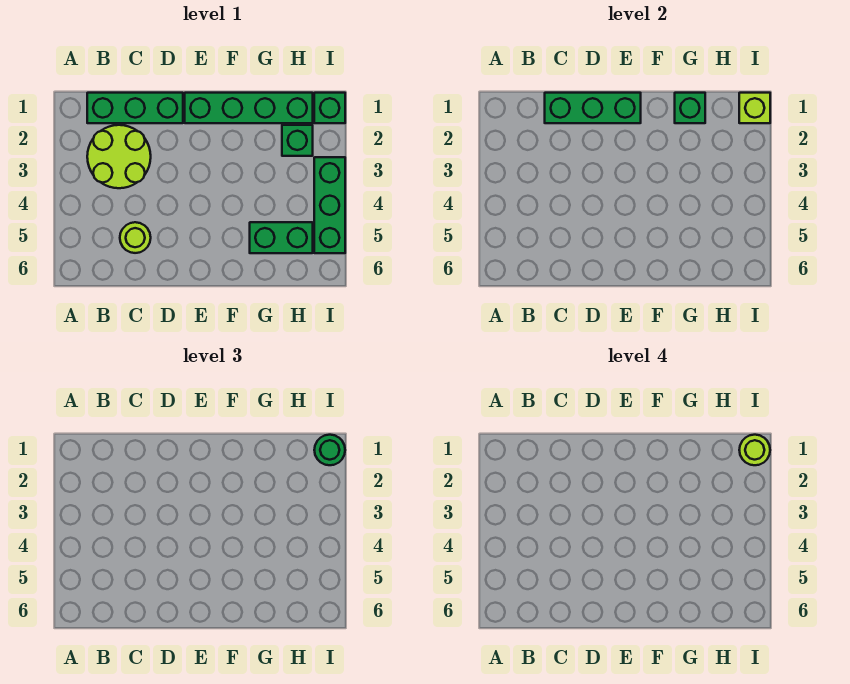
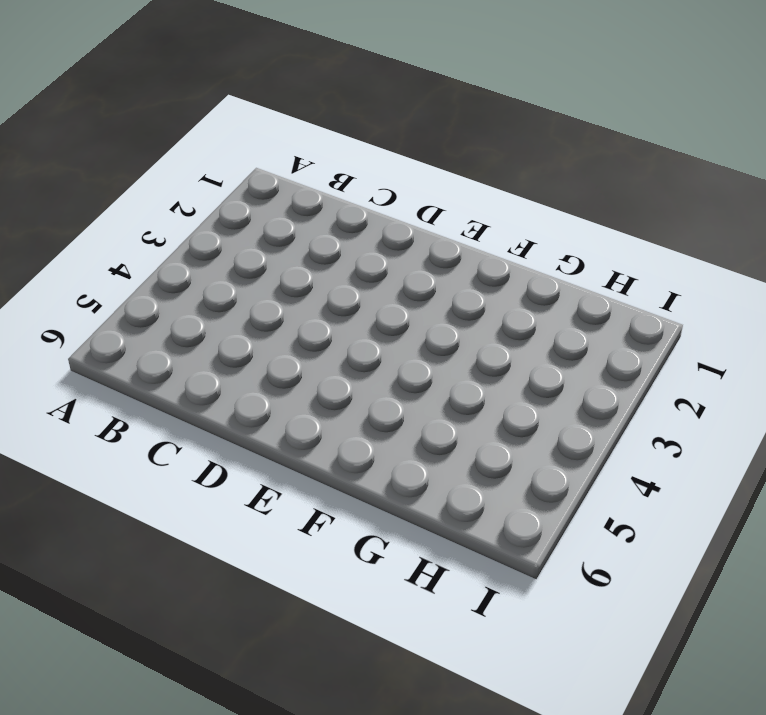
none -> green 1x3 brick [87,93,183,123]
none -> lime 2x2 round brick [87,125,151,188]
none -> lime 1x1 round brick [120,222,151,253]

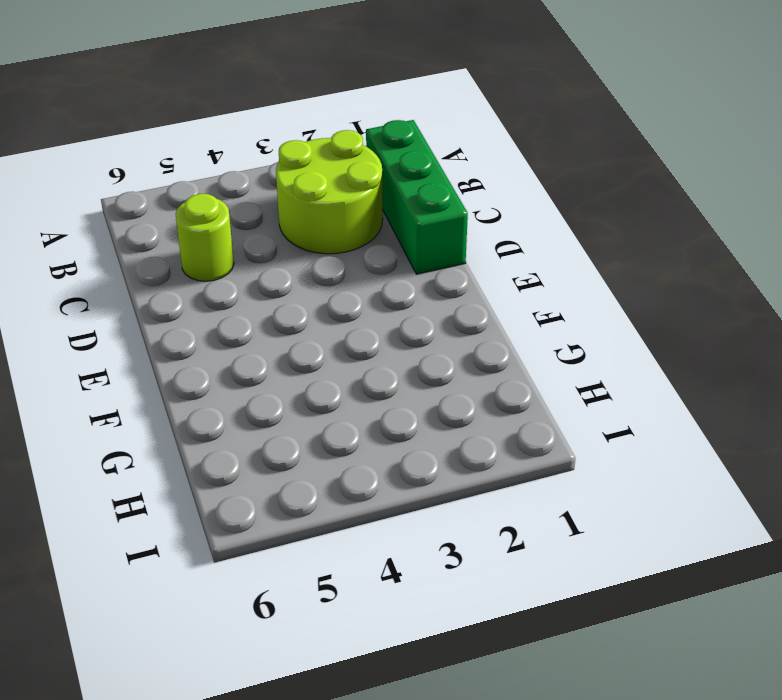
none -> green 1x4 brick [185,93,313,123]
none -> green 1x2 brick [250,222,313,253]
none -> green 1x1 brick [282,125,313,156]

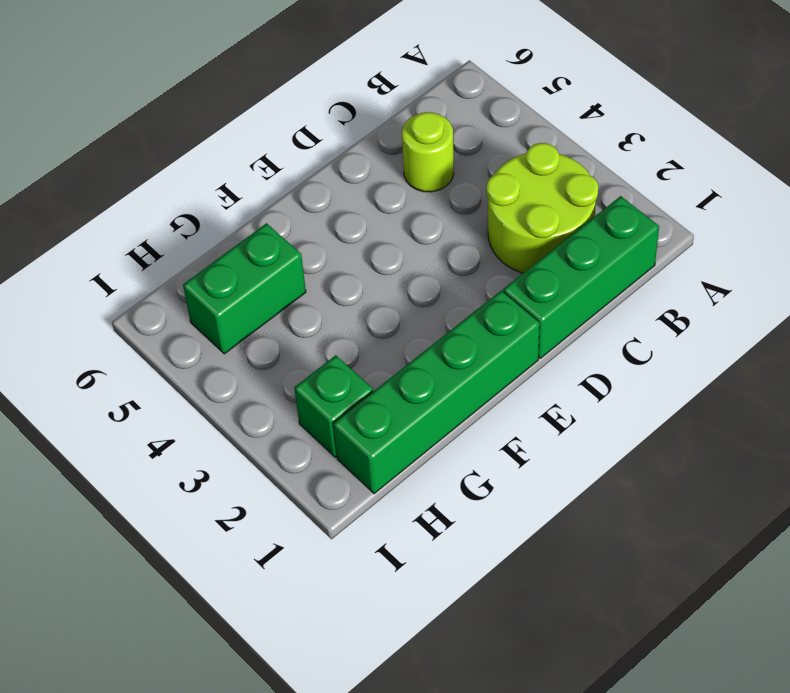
none -> green 1x1 brick [314,93,345,123]
none -> green 1x3 brick [314,157,345,253]
none -> green 1x3 brick [545,93,641,123]

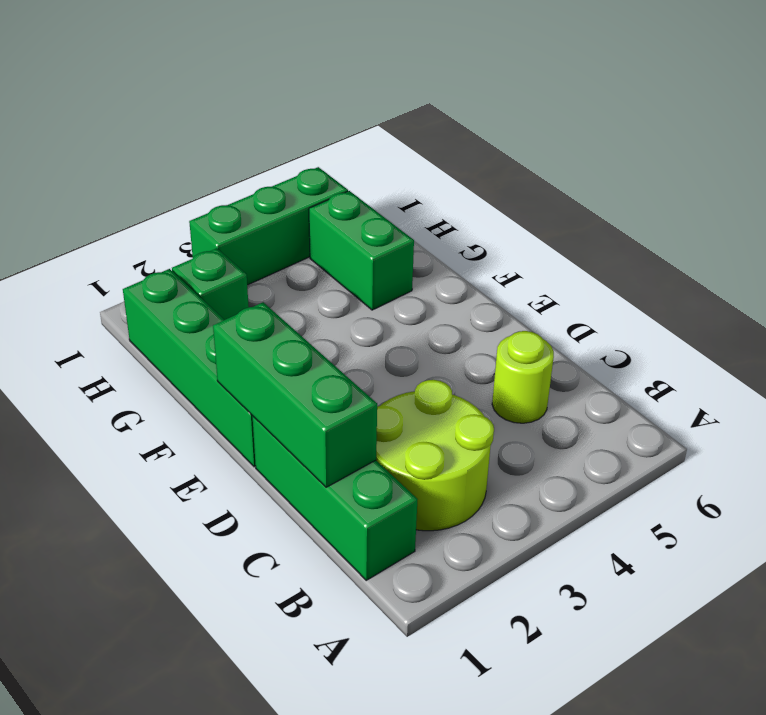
none -> green 1x1 brick [314,93,345,123]
none -> green 1x1 brick [675,93,705,123]
none -> lime 1x1 brick [739,93,770,123]

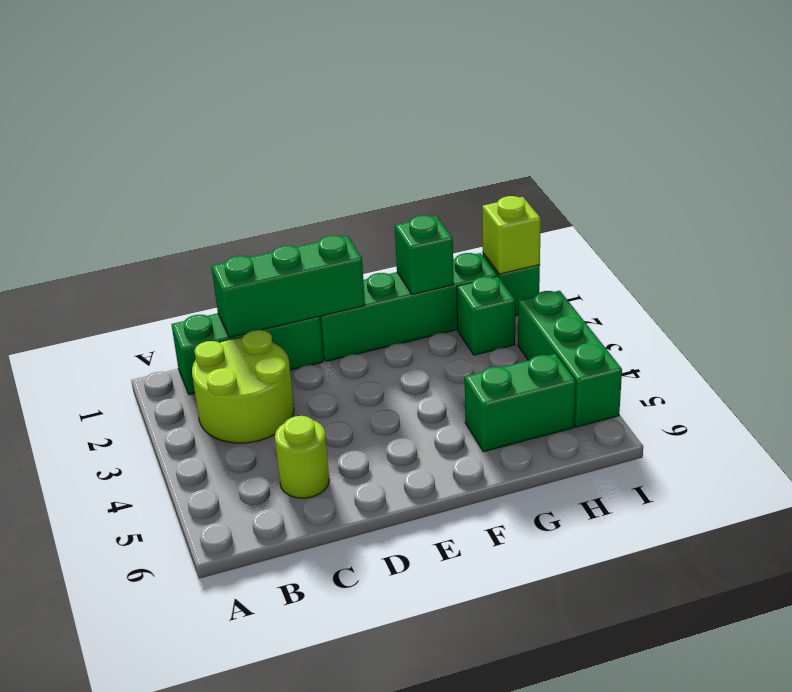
none -> green 1x1 round brick [314,435,345,465]
none -> lime 1x1 round brick [739,435,770,465]

